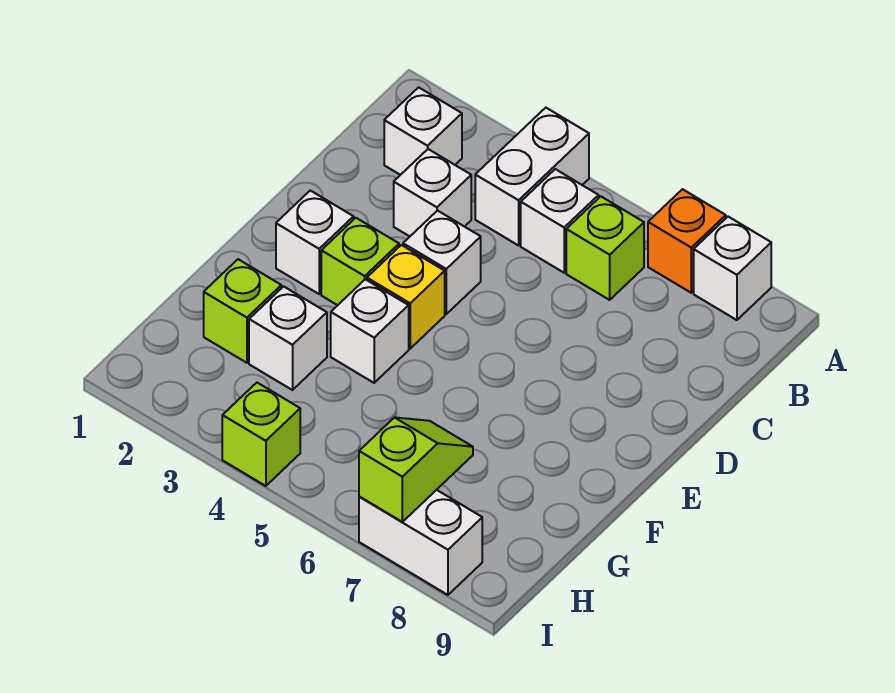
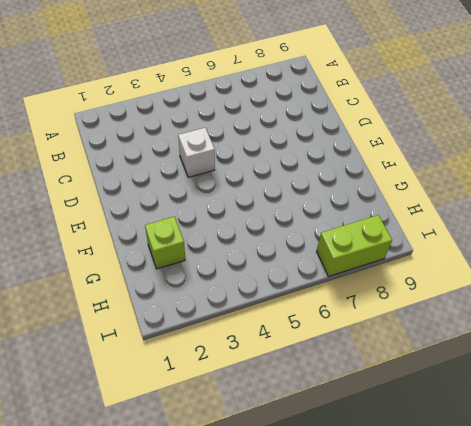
lime 1x2 brick [316,215,392,276] -> white 1x2 brick [359,490,482,595]
none -> white 1x2 brick [475,108,589,245]
none -> orange 1x1 brick [648,189,726,293]
none -> white 1x1 brick [694,217,771,320]

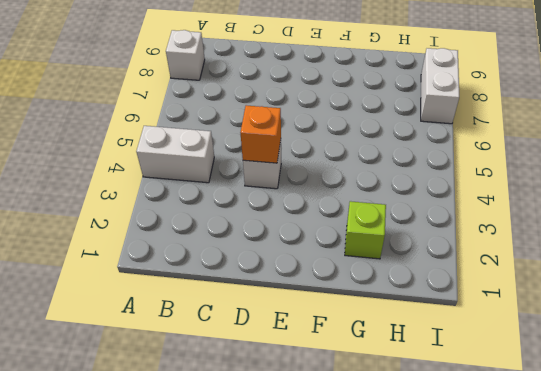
orange 1x1 brick [240,105,281,163] -> orange 1x1 brick moved to [648,189,726,293]
none -> white 1x1 brick [384,87,462,175]
none -> white 1x1 brick [521,169,599,273]
none -> lime 1x1 brick [566,196,644,300]

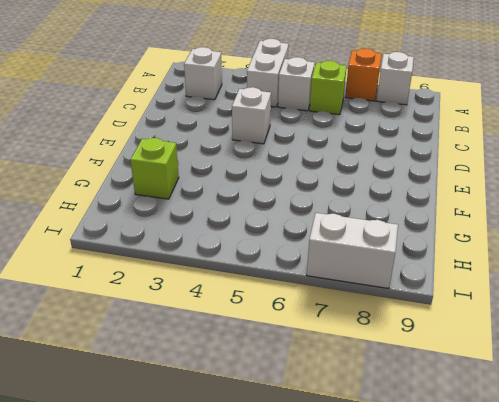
none -> white 1x1 brick [394,149,471,236]
none -> white 1x1 brick [276,191,354,294]
none -> lime 1x1 brick [321,218,399,305]

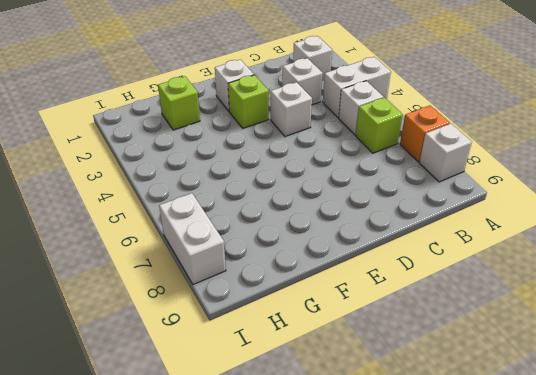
none -> yellow 1x1 brick [367,245,445,348]
none -> white 1x1 brick [331,279,409,383]
none -> white 1x1 brick [249,286,327,390]

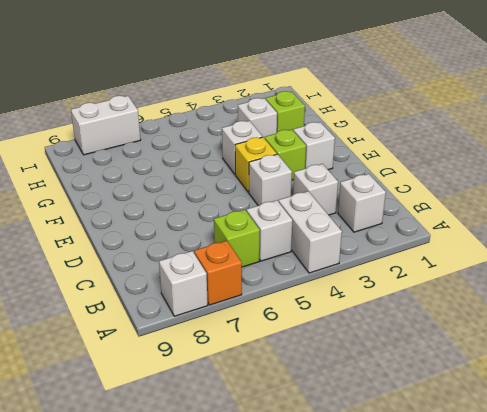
none -> lime 1x1 brick [222,383,300,486]
none -> lime 1x2 slope [359,417,473,522]

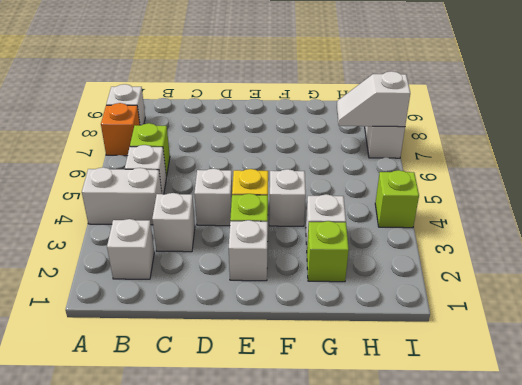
white 1x2 slope [337,71,410,127] -> lime 1x2 slope [359,417,473,522]

